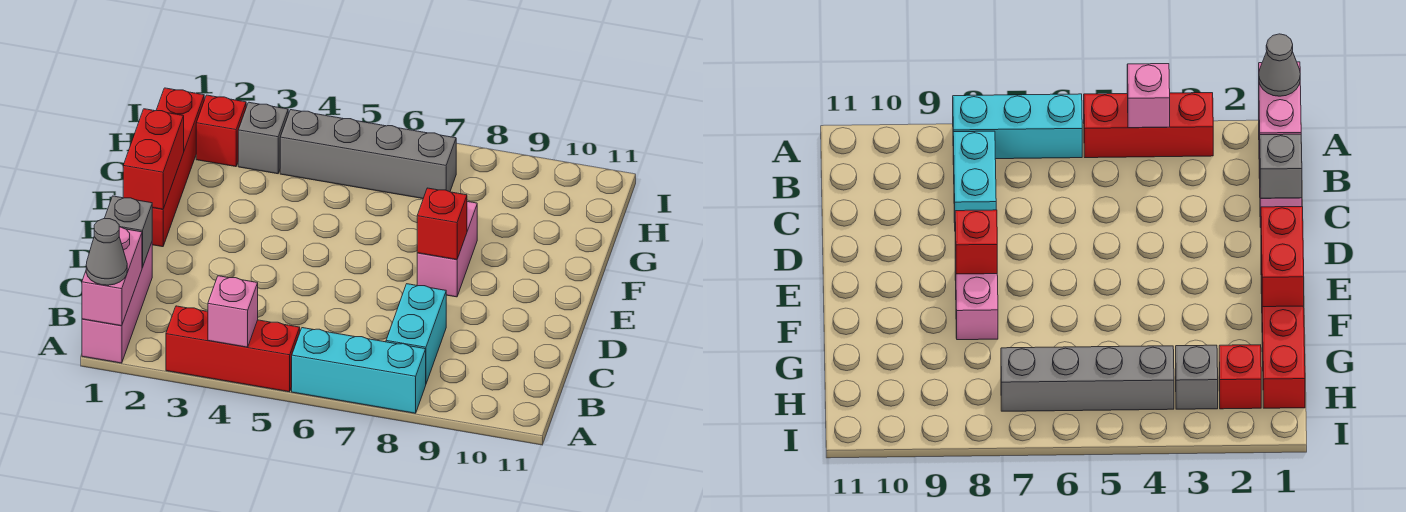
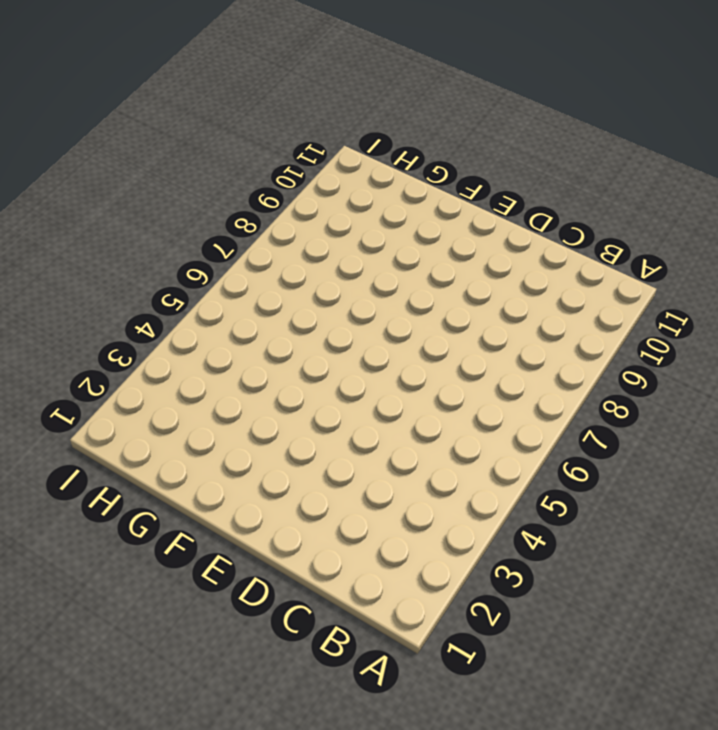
none -> pink 1x3 brick [82,243,152,363]
none -> red 1x3 brick [166,306,300,392]
none -> cyan 1x3 brick [292,328,426,413]

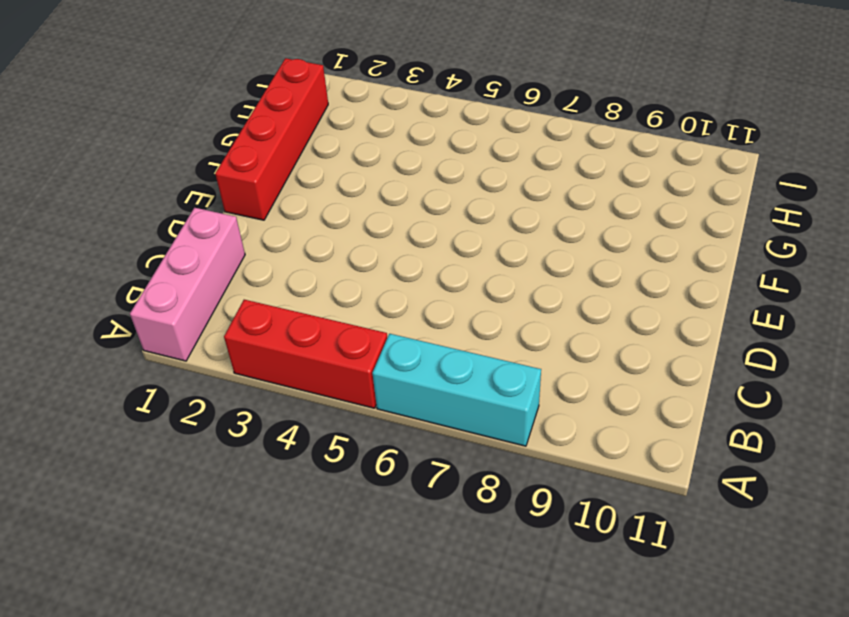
none -> cyan 1x2 brick [386,284,446,383]
none -> pink 1x2 brick [417,202,477,297]
none -> red 1x1 brick [196,95,246,167]

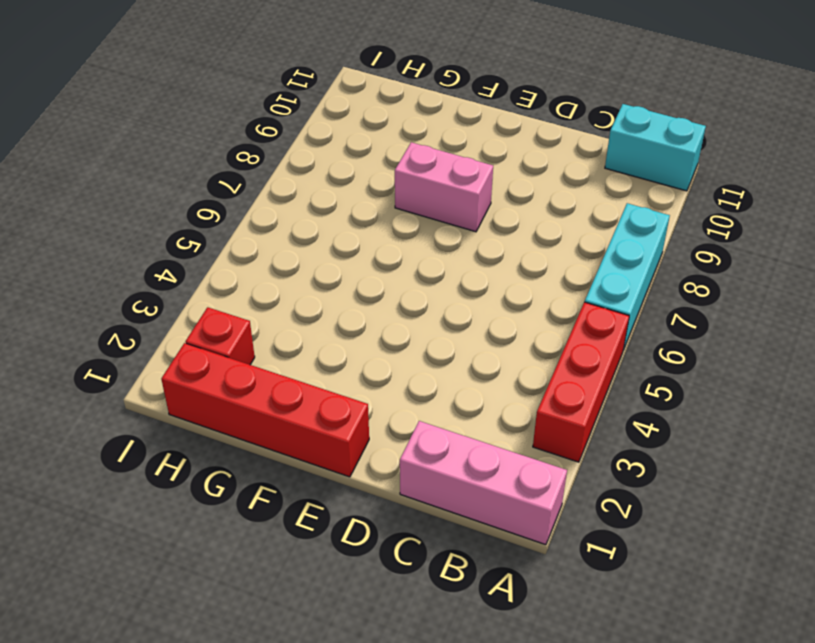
cyan 1x2 brick [605,104,706,191] -> cyan 1x2 brick moved to [386,284,446,383]
none -> grey 1x1 brick [238,102,288,174]
none -> grey 1x4 brick [280,110,456,199]
none -> pink 1x2 brick [82,227,142,326]

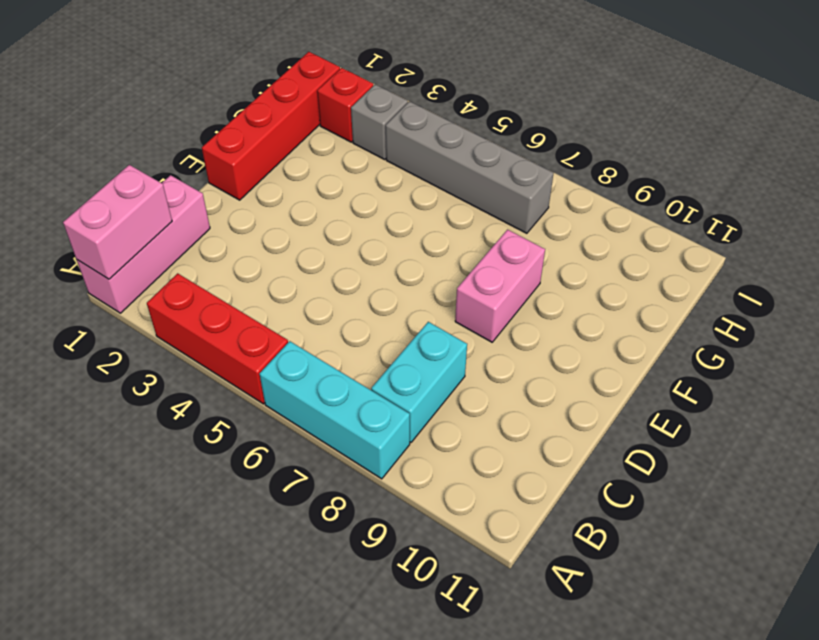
none -> pink 1x1 brick [208,276,258,347]
none -> grey 1x1 brick [104,196,152,268]
none -> red 1x2 brick [123,109,184,209]

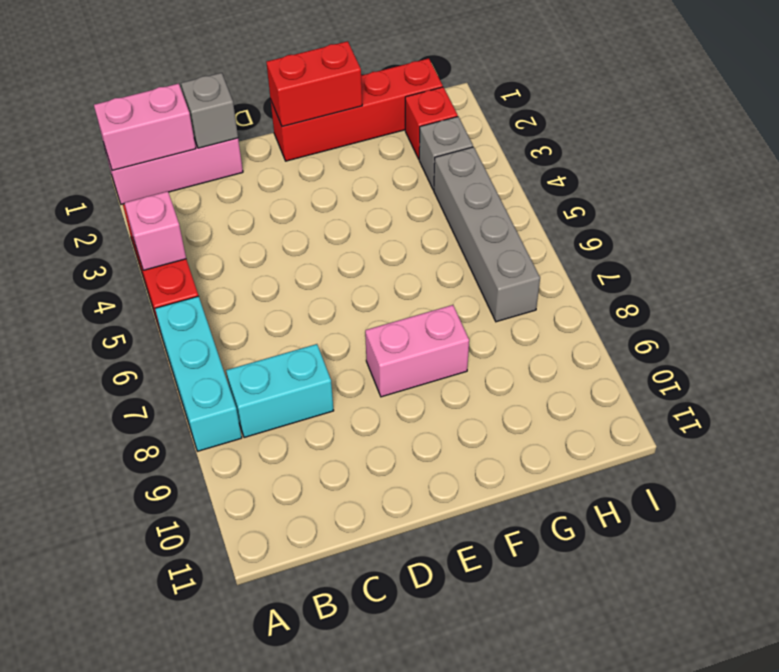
none -> red 1x1 brick [417,188,467,260]
none -> grey 1x1 cone [86,219,127,285]

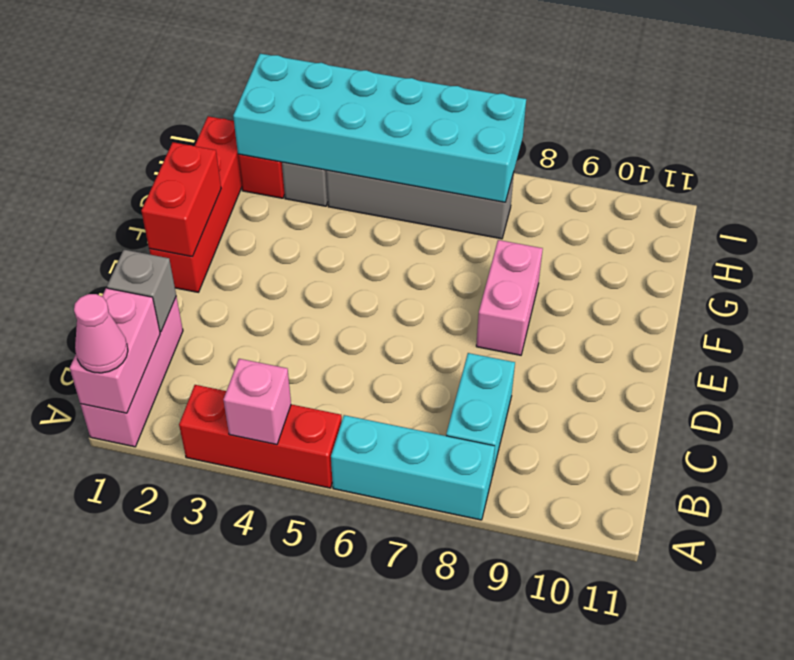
pink 1x1 cone [74,294,128,373] -> grey 1x1 cone [86,219,127,285]
cyan 2x6 brick [233,54,526,202] -> none
none -> red 1x1 brick [417,188,467,260]

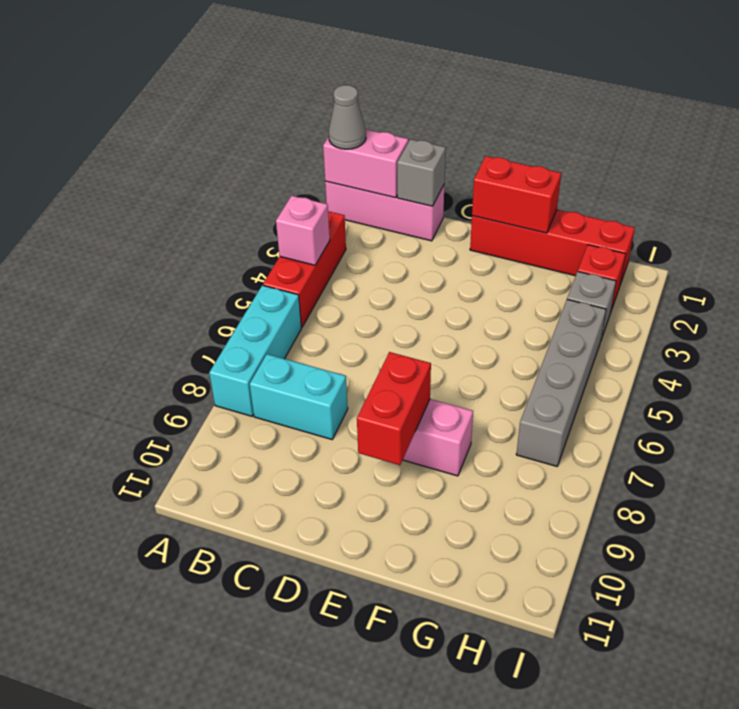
red 1x2 brick [357,352,431,465] -> red 1x1 brick [417,188,467,260]

